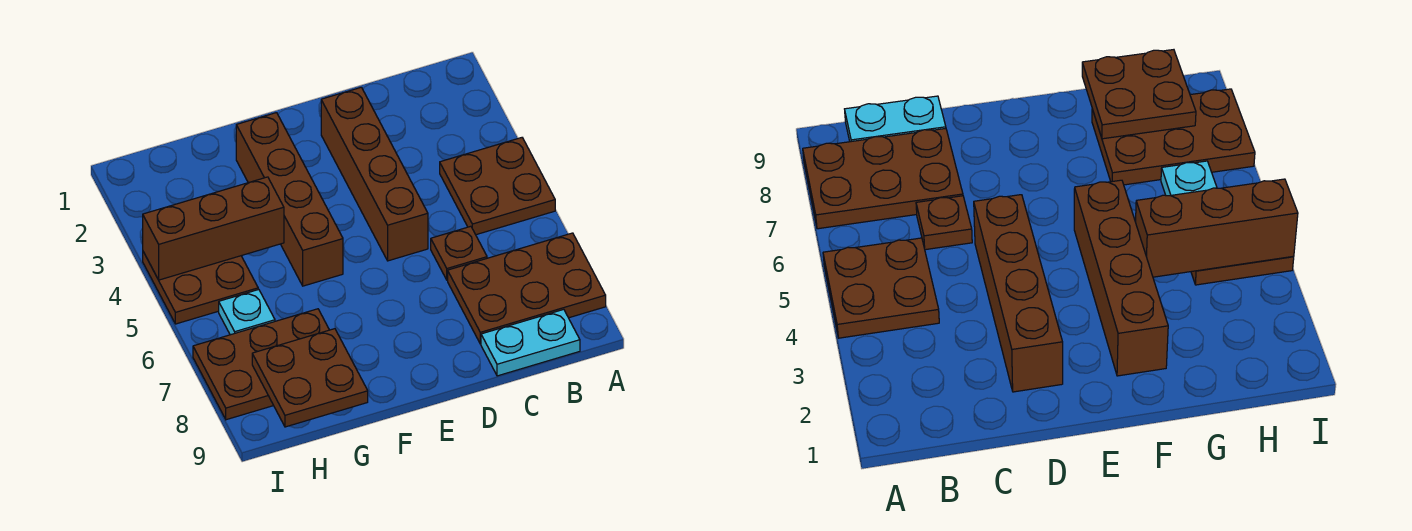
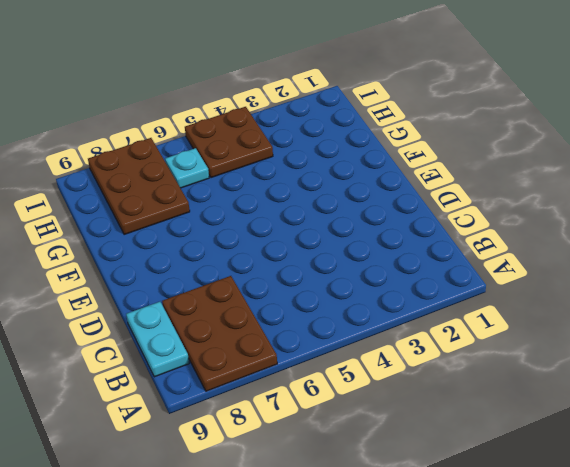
none -> brown 2x2 plate [440,138,555,235]
none -> brown 1x1 plate [431,226,487,280]

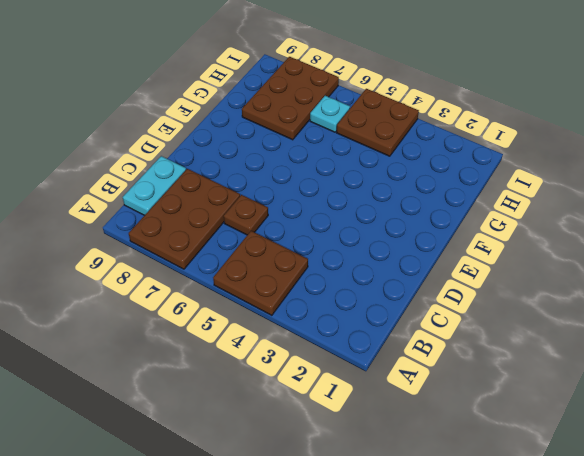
none -> brown 1x4 brick [321,87,428,261]
none -> brown 1x4 brick [236,113,343,286]

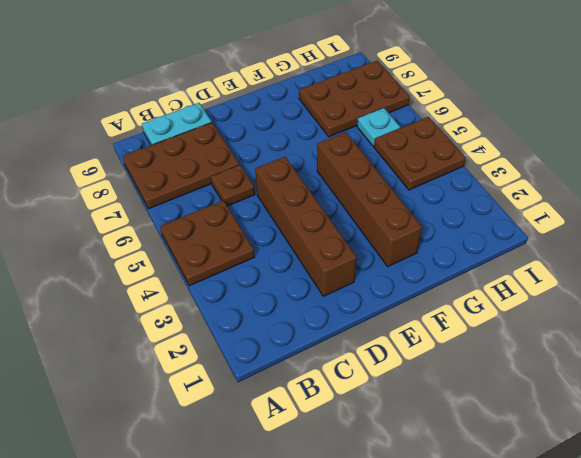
none -> brown 1x3 brick [143,177,284,280]
none -> brown 2x2 plate [252,329,368,427]

